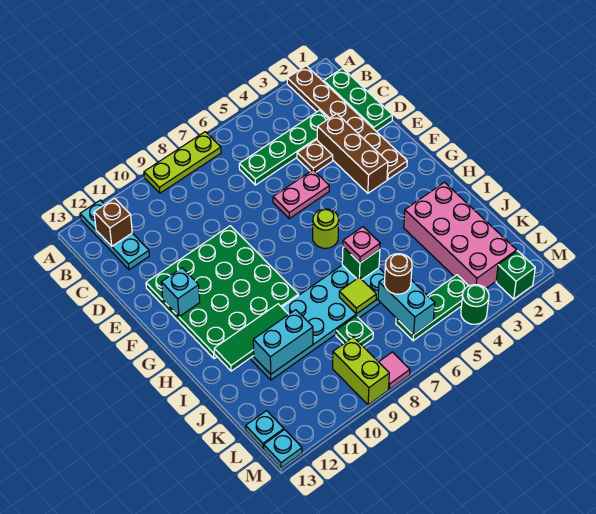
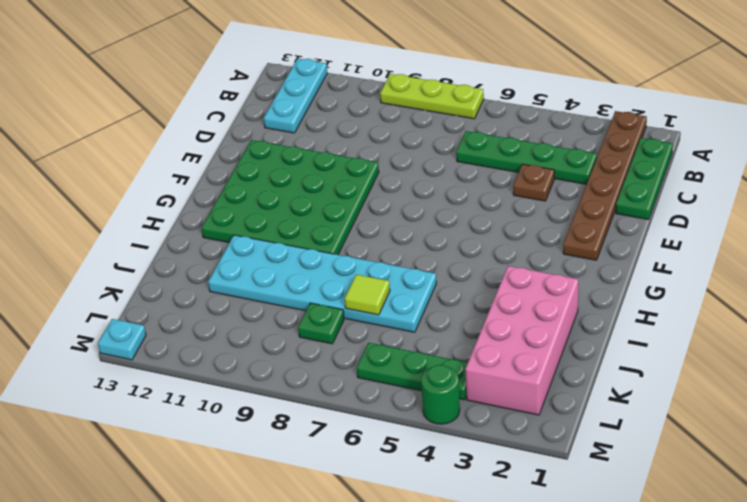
none -> brown 1x3 brick [317,114,388,193]
none -> pink 1x2 plate [273,170,329,218]
none -> lime 1x1 round brick [313,209,339,248]

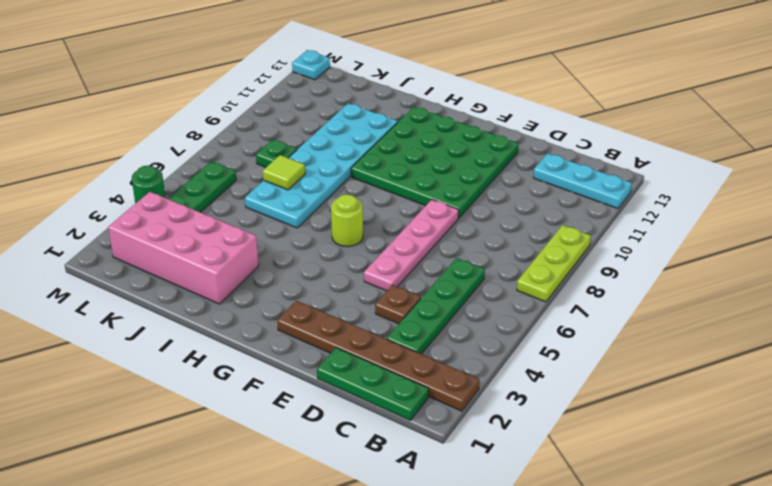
pink 1x4 plate [364,200,459,291] -> pink 1x2 plate [273,170,329,218]
none -> brown 1x3 brick [317,114,388,193]
none -> lime 1x2 brick [333,337,389,405]
none -> cyan 1x1 plate [246,411,284,449]

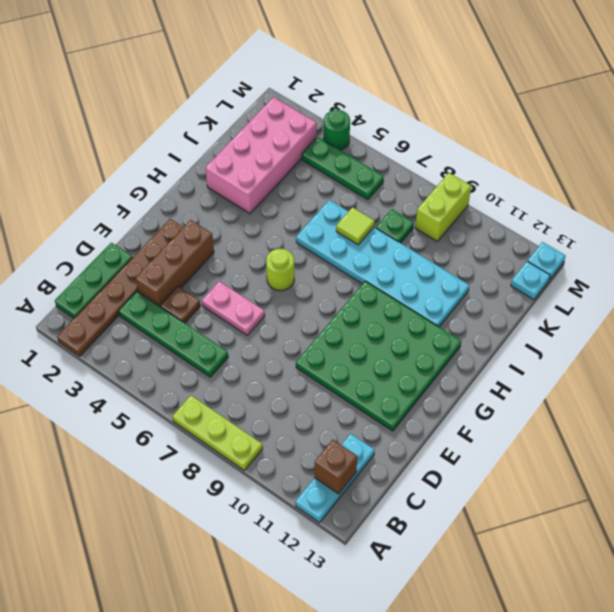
none -> green 1x1 brick [496,251,535,299]
none -> pink 1x1 tile [379,352,410,389]
none -> cyan 1x1 brick [161,268,200,317]

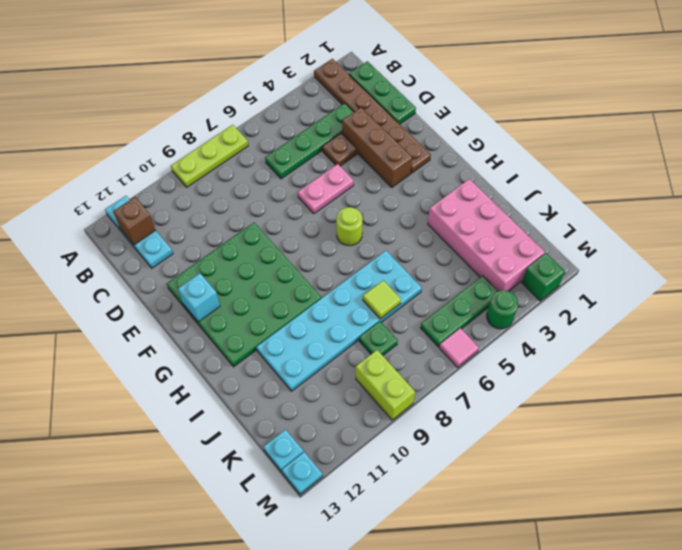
pink 1x1 tile [439,328,479,367] -> pink 1x1 tile moved to [379,352,410,389]
none -> green 1x1 brick [342,247,380,279]
none -> green 1x3 tile [214,304,289,371]
none -> cyan 1x2 brick [253,310,313,374]

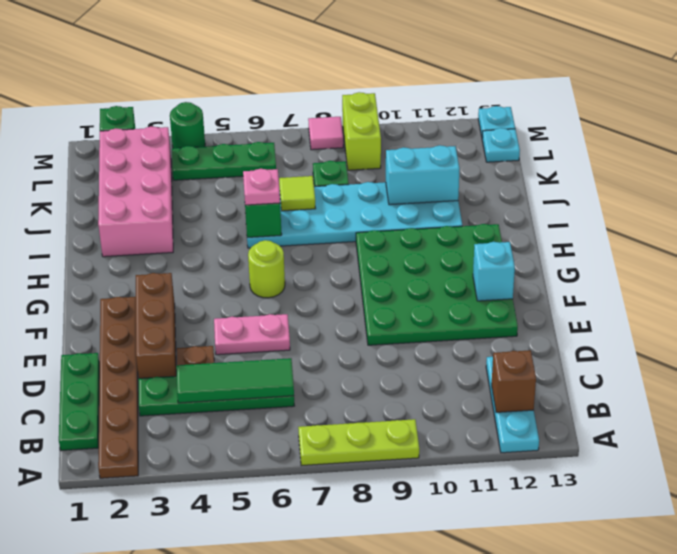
green 1x3 tile [176,358,294,403] -> green 1x3 tile moved to [214,304,289,371]
none -> cyan 1x2 brick [378,278,435,335]
none -> brown 1x1 round brick [384,254,412,294]

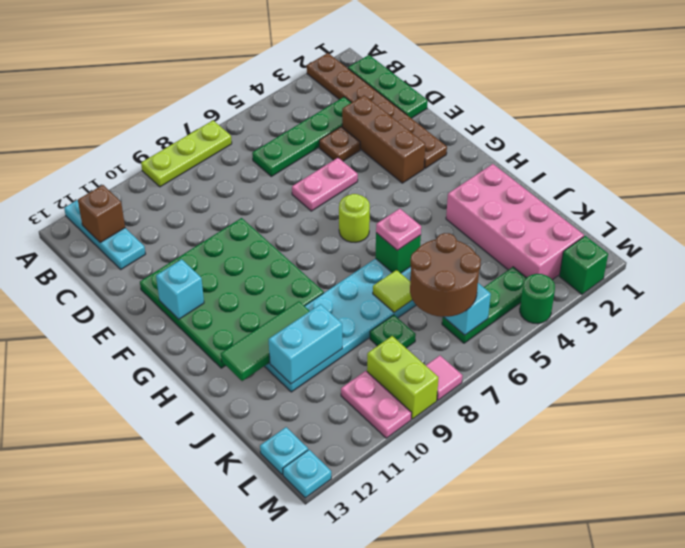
brown 2x2 round brick [410,233,481,317] -> brown 1x1 round brick [384,254,412,294]
pink 1x2 plate [341,371,411,438] -> none

